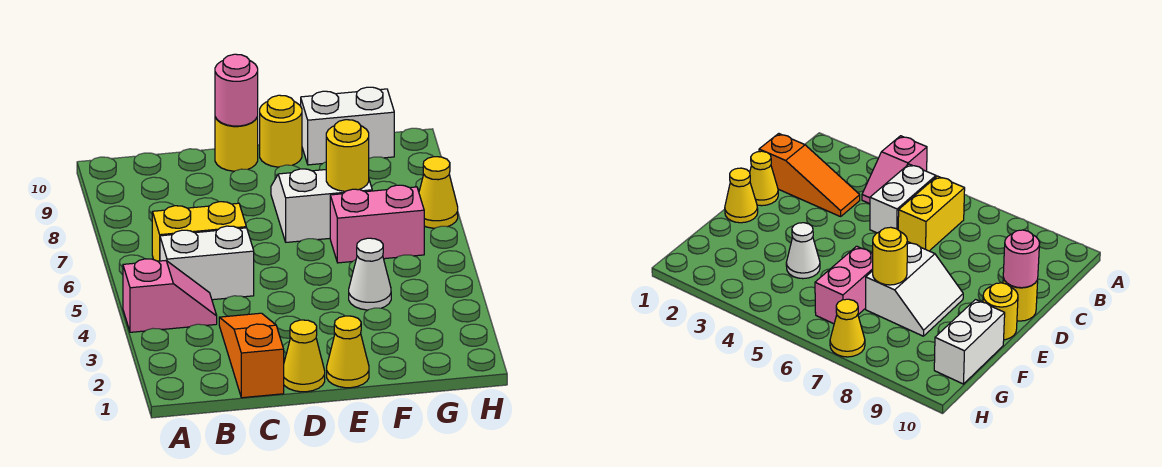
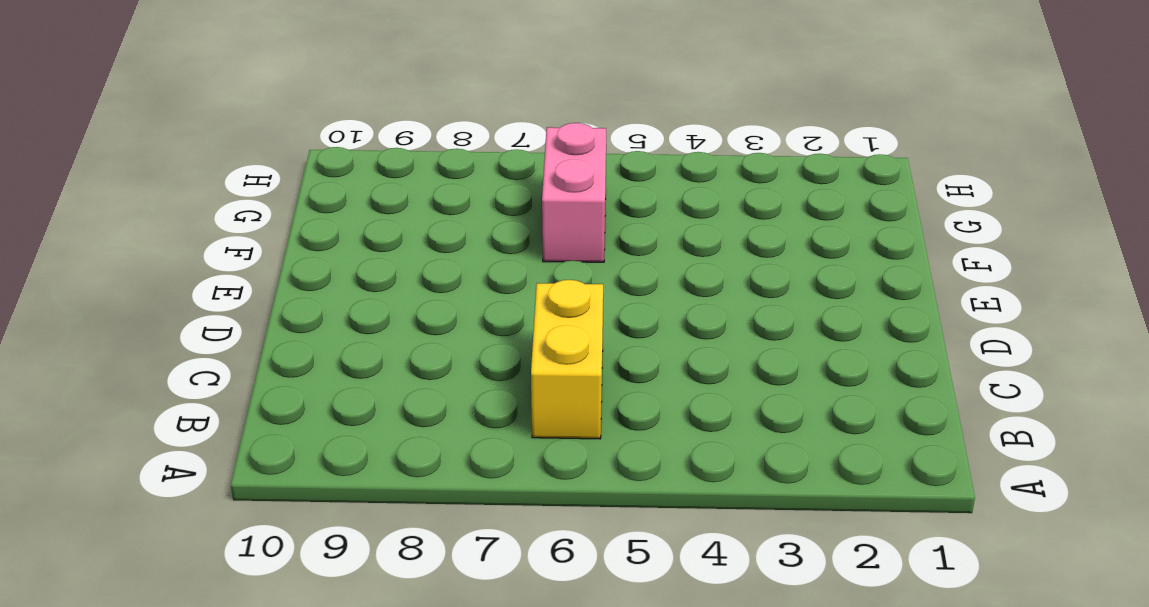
none -> pink 1x2 slope [123,259,217,332]
none -> white 1x2 brick [160,226,254,300]
none -> orange 1x3 slope [219,313,284,398]

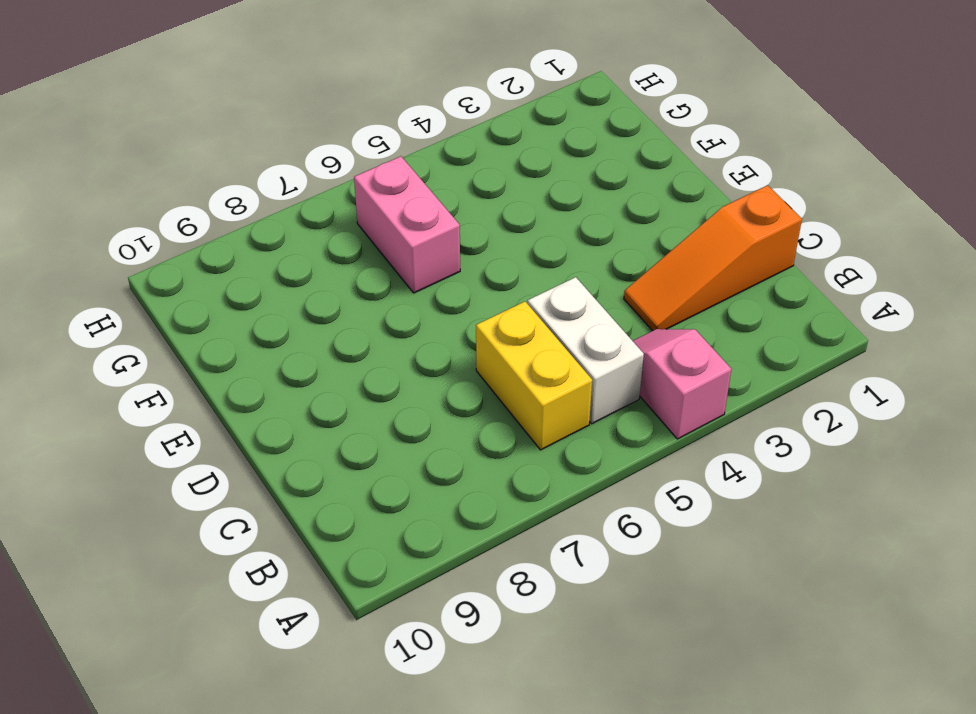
none -> yellow 1x1 cone [284,320,325,392]
none -> yellow 1x1 round brick [215,117,258,171]
none -> yellow 1x1 cone [327,316,369,388]

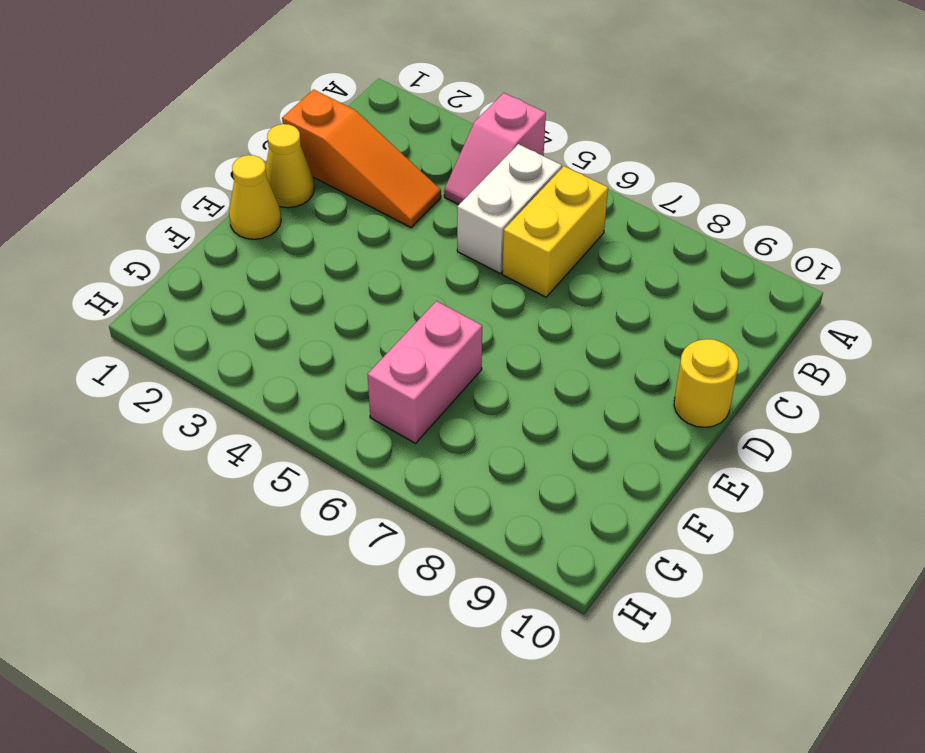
none -> white 2x2 slope [271,169,372,242]
none -> yellow 1x1 round brick [260,95,302,167]
none -> white 1x1 cone [349,238,391,310]

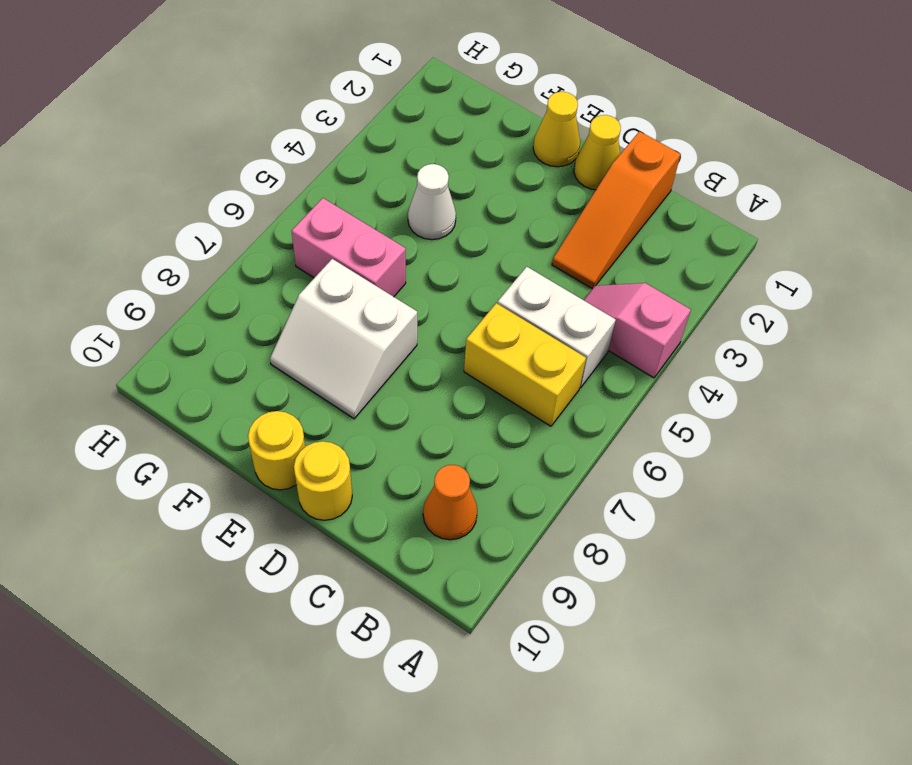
orange 1x1 cone [423,465,477,540] -> none
none -> white 1x2 brick [301,87,394,165]
none -> yellow 1x1 cone [419,157,458,228]
none -> pink 1x1 round brick [215,54,258,126]

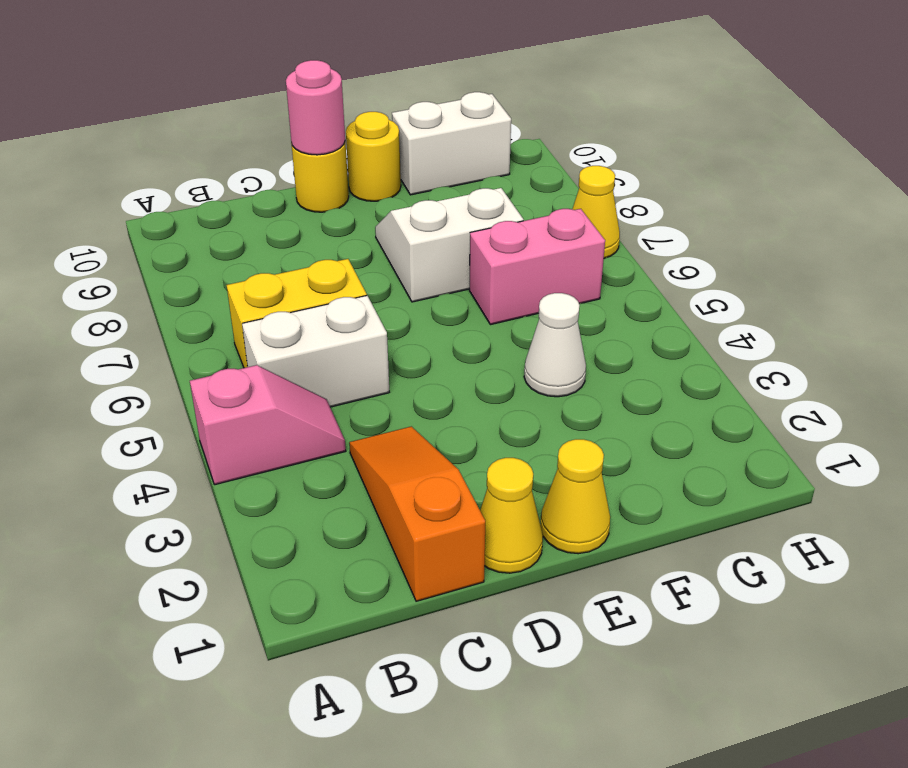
none -> yellow 1x1 round brick [326,120,369,191]

